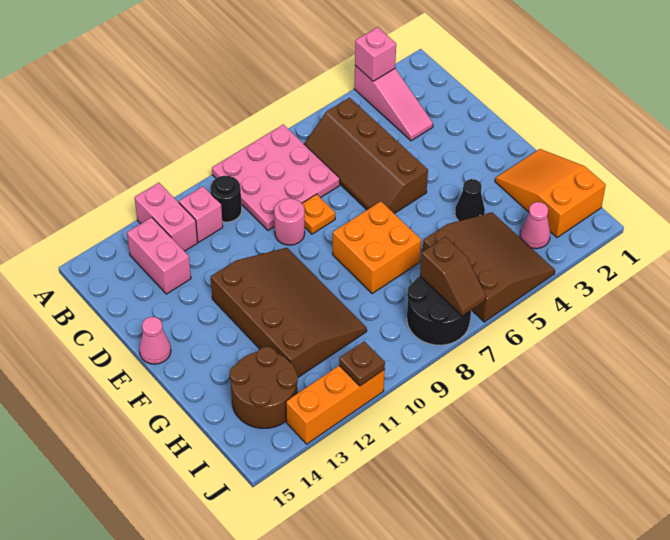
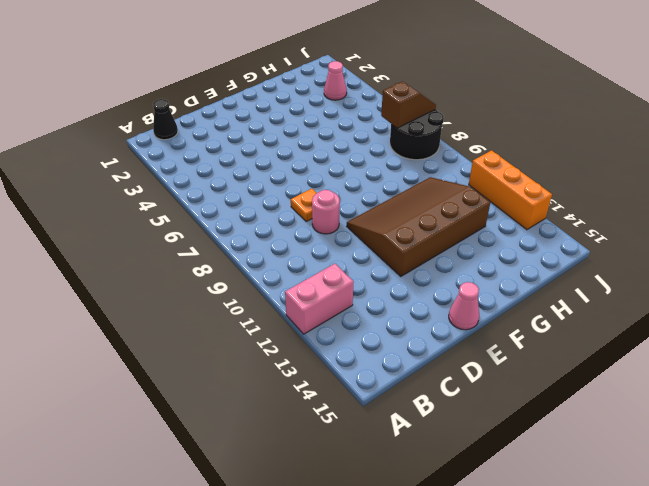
black 1x1 cone [153,99,178,140] -> black 1x1 cone moved to [455,179,485,221]
none -> pink 1x3 slope [354,66,433,141]
none -> pink 3x3 plate [212,124,340,230]
none -> brown 2x4 slope [304,98,428,214]

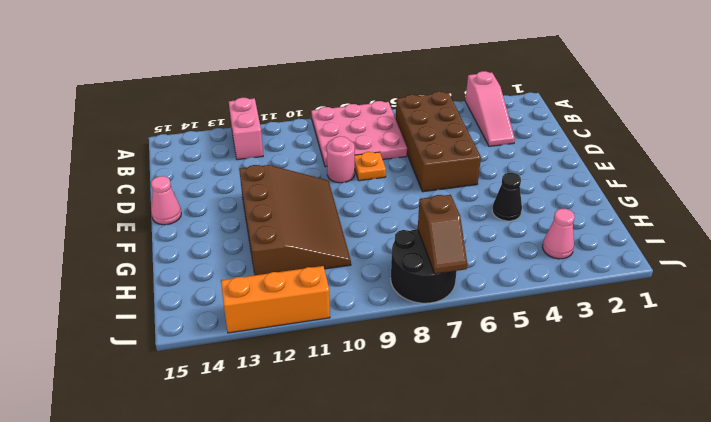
brown 2x4 brick [396,92,481,192] -> brown 2x4 slope [304,98,428,214]
none -> black 1x1 round brick [210,176,242,222]
none -> pink 1x1 brick [179,186,223,242]
none -> pink 1x2 brick [127,217,191,294]

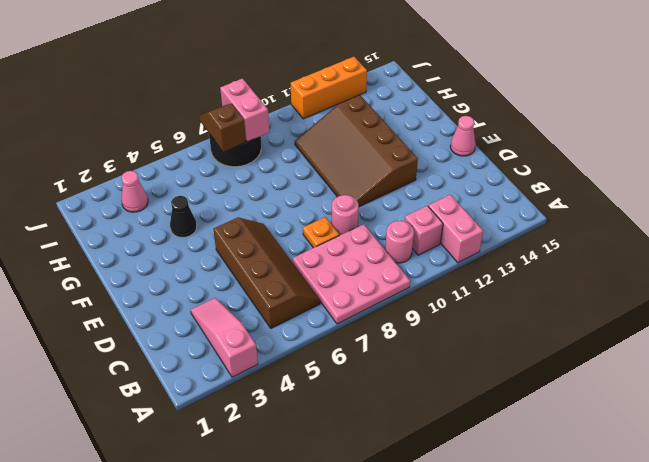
pink 1x1 round brick [385,221,414,263] -> black 1x1 round brick [210,176,242,222]
pink 1x2 brick [220,79,269,142] -> pink 1x2 brick moved to [127,217,191,294]
none -> orange 2x2 brick [333,201,421,294]
none -> orange 2x3 slope [495,149,606,238]
none -> brown 3x3 slope [423,212,555,322]

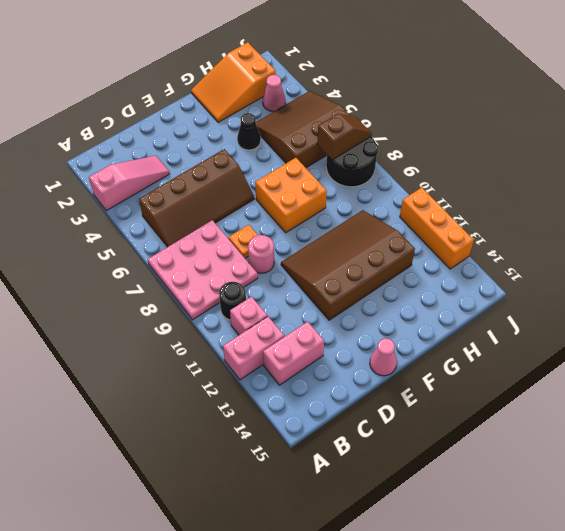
none -> brown 2x2 round brick [230,347,298,428]
none -> pink 1x1 brick [355,27,396,81]
none -> brown 1x1 plate [339,341,385,386]

